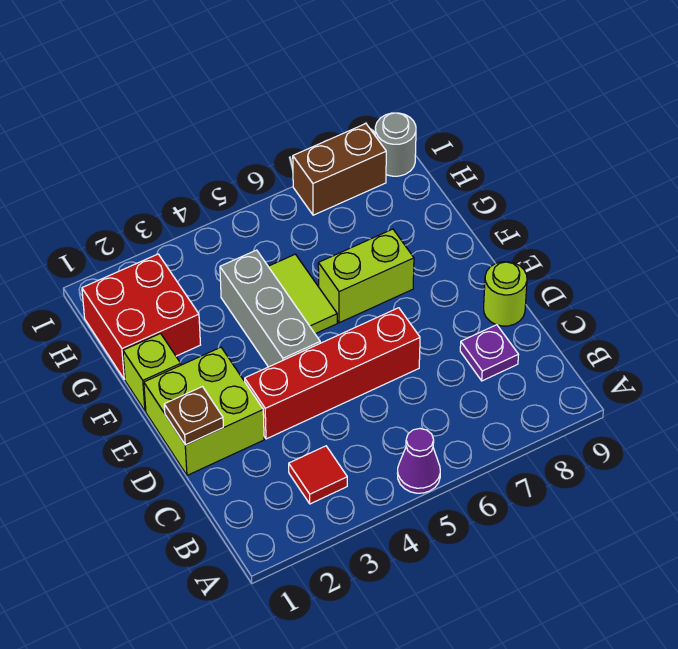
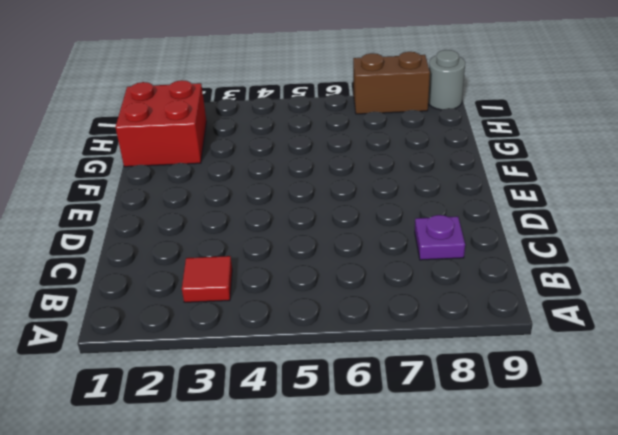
none -> purple 1x1 cone [397,429,440,493]
none -> lime 2x2 brick [144,347,264,475]
none -> red 1x4 brick [245,308,420,439]

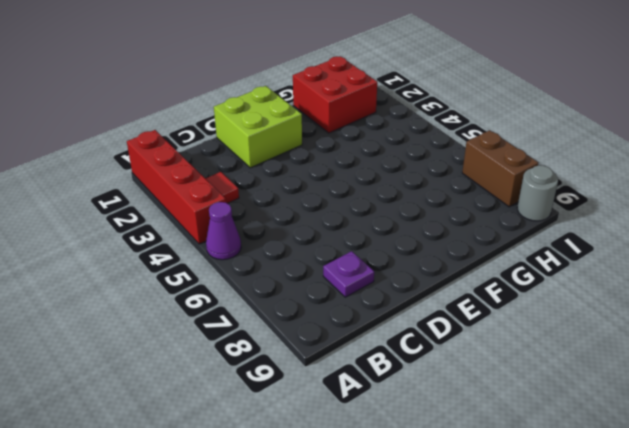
red 1x4 brick [127,130,226,244] -> red 1x4 brick moved to [245,308,420,439]
none -> lime 1x1 round brick [484,262,527,326]
none -> grey 1x3 brick [220,250,320,367]
none -> lime 1x1 brick [123,334,181,411]

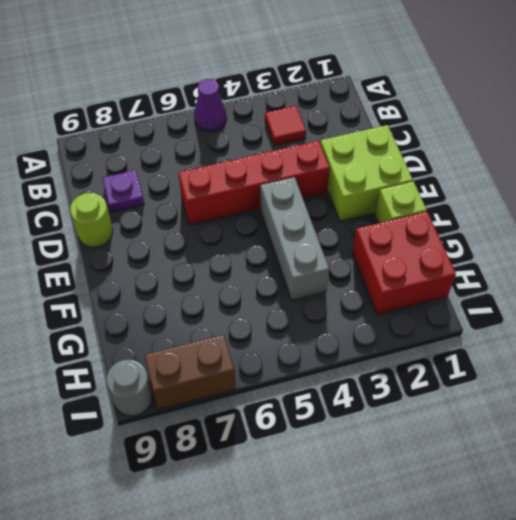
none -> lime 1x2 tile [268,254,337,334]
none -> lime 1x2 brick [318,229,414,323]
none -> brown 1x1 plate [164,387,223,445]

